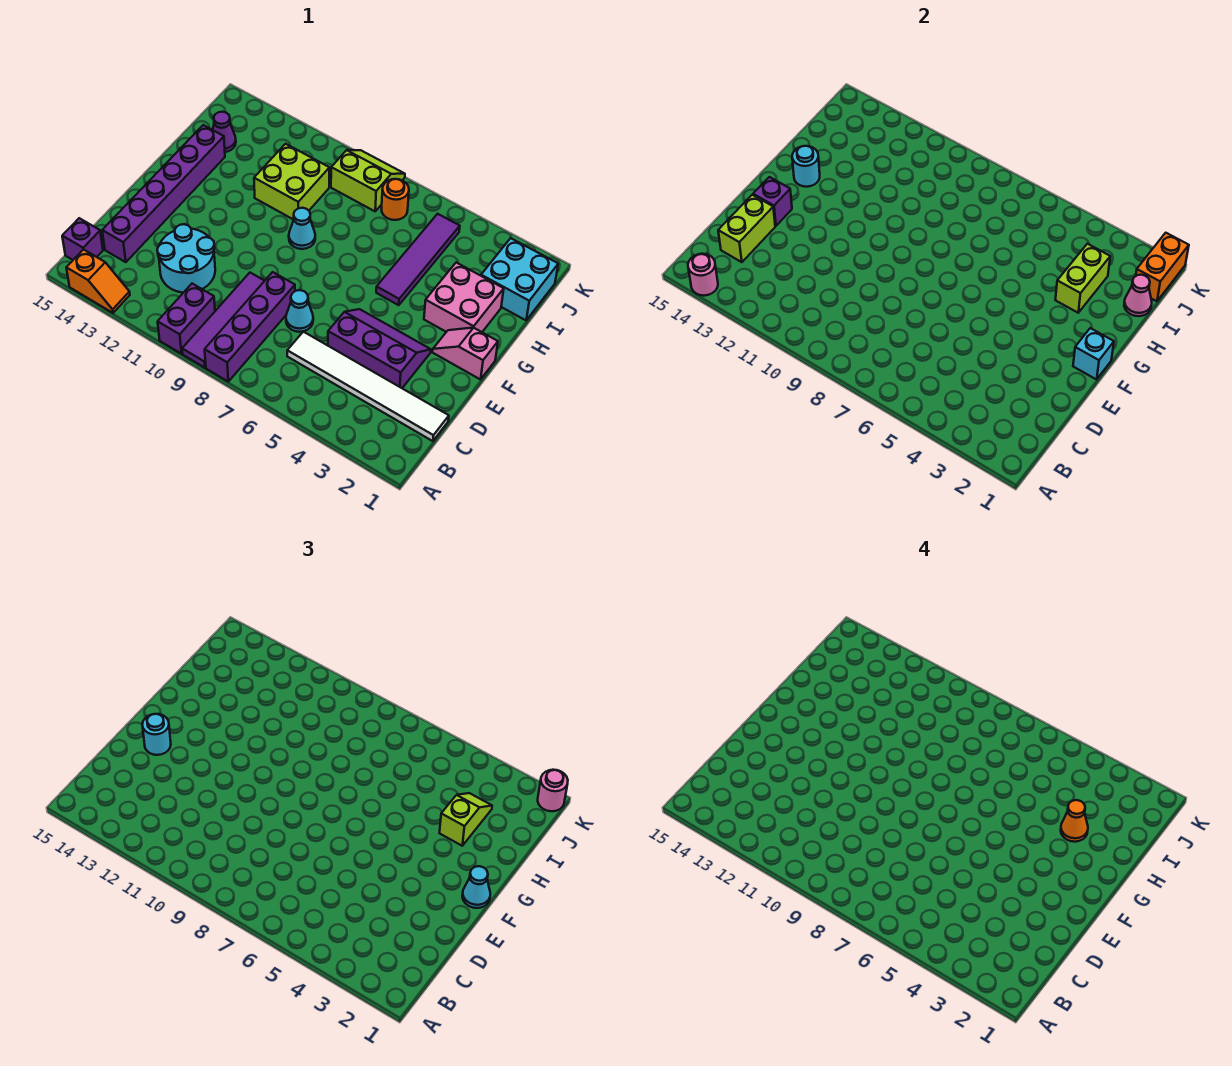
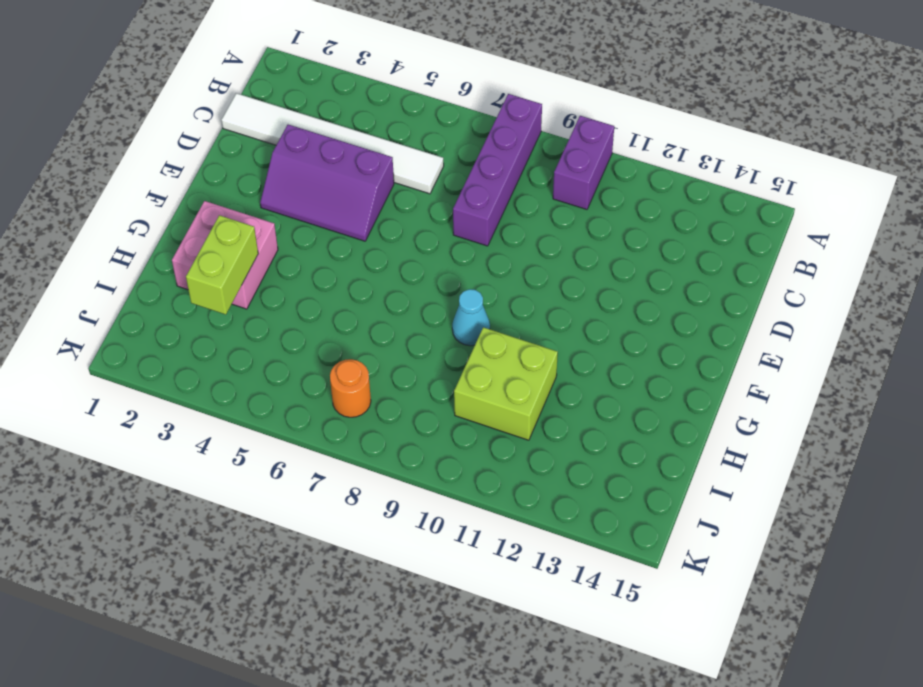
none -> purple 1x4 tile [182,273,264,368]
none -> orange 1x2 slope [66,249,130,313]
none -> purple 1x1 brick [62,218,103,260]
none -> cyan 2x2 round brick [157,224,215,293]

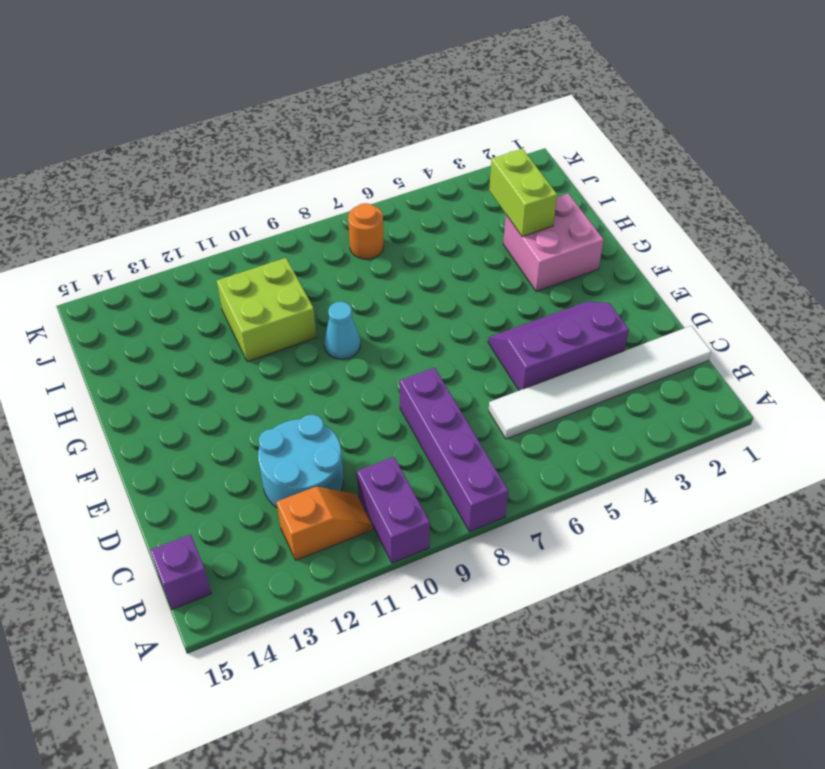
orange 1x2 slope [277,487,373,560] -> orange 1x2 slope moved to [66,249,130,313]
none -> purple 1x4 tile [182,273,264,368]
none -> purple 1x6 brick [102,125,225,262]
none -> cyan 1x1 cone [286,290,313,332]
none -> pink 1x2 slope [433,328,498,379]

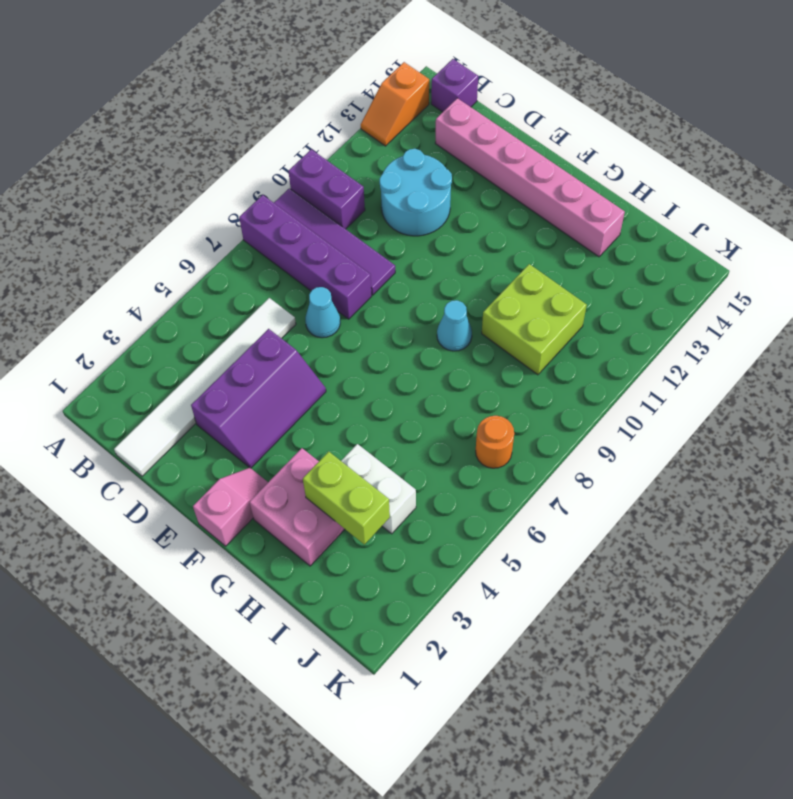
pink 1x6 brick [435,98,625,257] -> purple 1x6 brick [102,125,225,262]
white 1x2 brick [341,444,416,534] -> none
none -> purple 1x4 tile [376,214,460,305]
none -> cyan 2x2 brick [481,238,558,320]
none -> purple 1x1 cone [213,112,236,152]
none -> lime 2x2 slope [331,150,405,211]

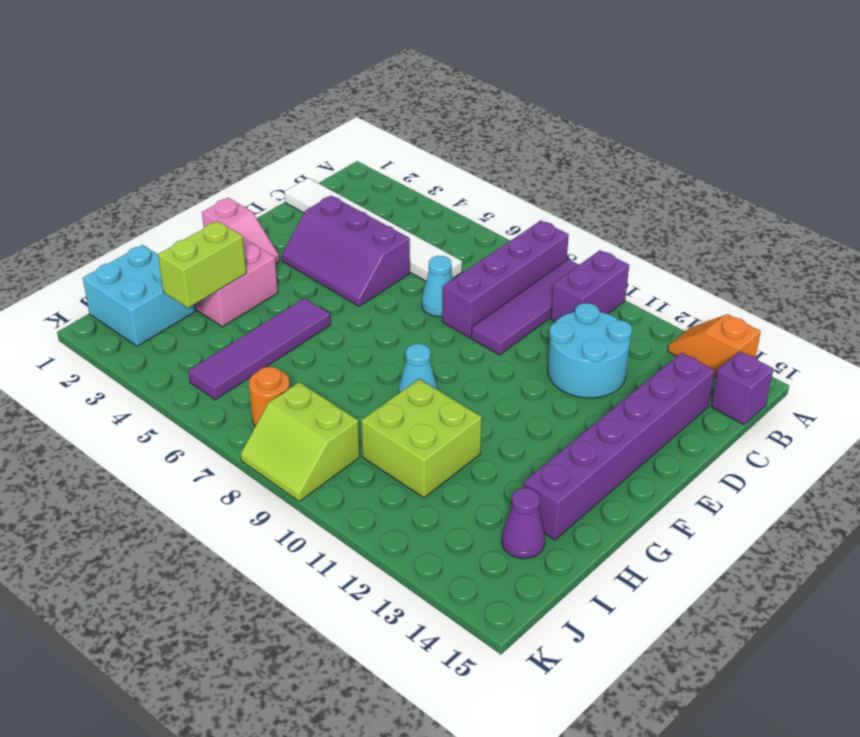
none -> pink 1x1 round brick [688,254,718,296]
none -> lime 1x2 brick [718,195,775,262]
none -> purple 1x1 brick [753,177,792,226]
none -> cyan 1x1 brick [1073,328,1114,379]

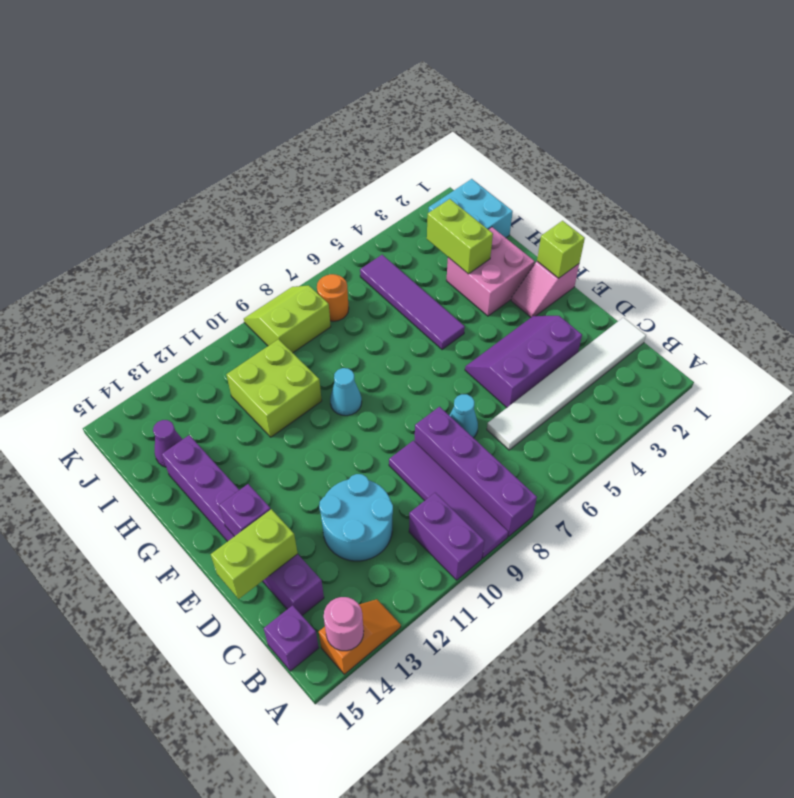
lime 1x2 brick [211,509,298,599] -> lime 1x2 brick turned to [718,195,775,262]
lime 1x1 brick [537,221,585,278] -> cyan 1x1 brick [1073,328,1114,379]
none -> cyan 1x1 round brick [792,146,820,187]
none -> pink 1x1 cone [1124,275,1152,316]
none -> orange 1x2 brick [1136,233,1189,301]
none -> cyan 1x1 round brick [142,714,171,755]

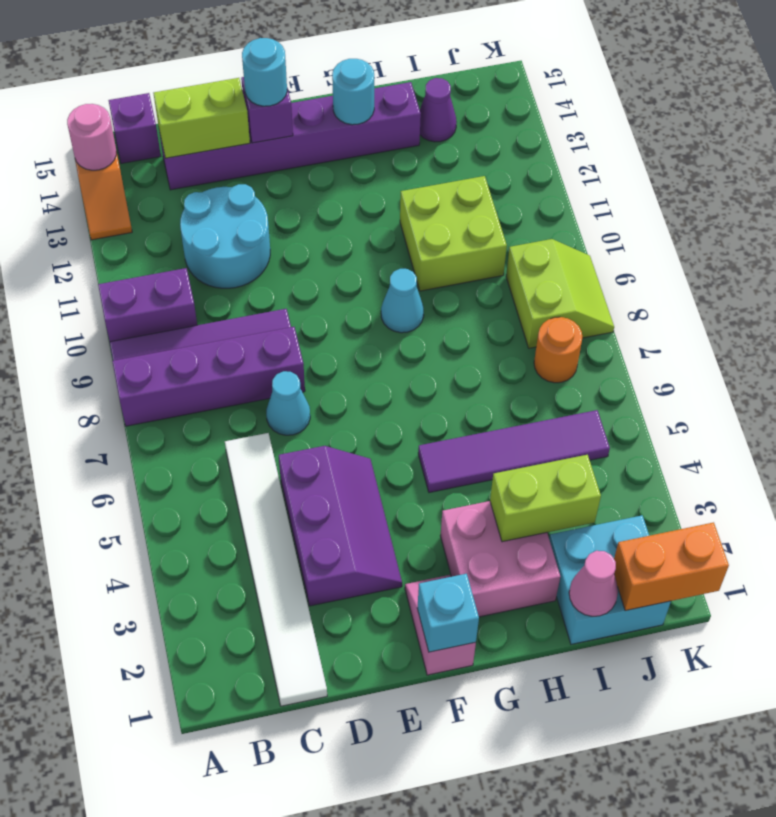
none -> cyan 1x1 cone [462,866,490,908]
none -> lime 1x2 slope [440,793,492,846]
none -> pink 1x1 round brick [538,770,568,811]
none -> orange 1x1 cone [1061,800,1088,842]

